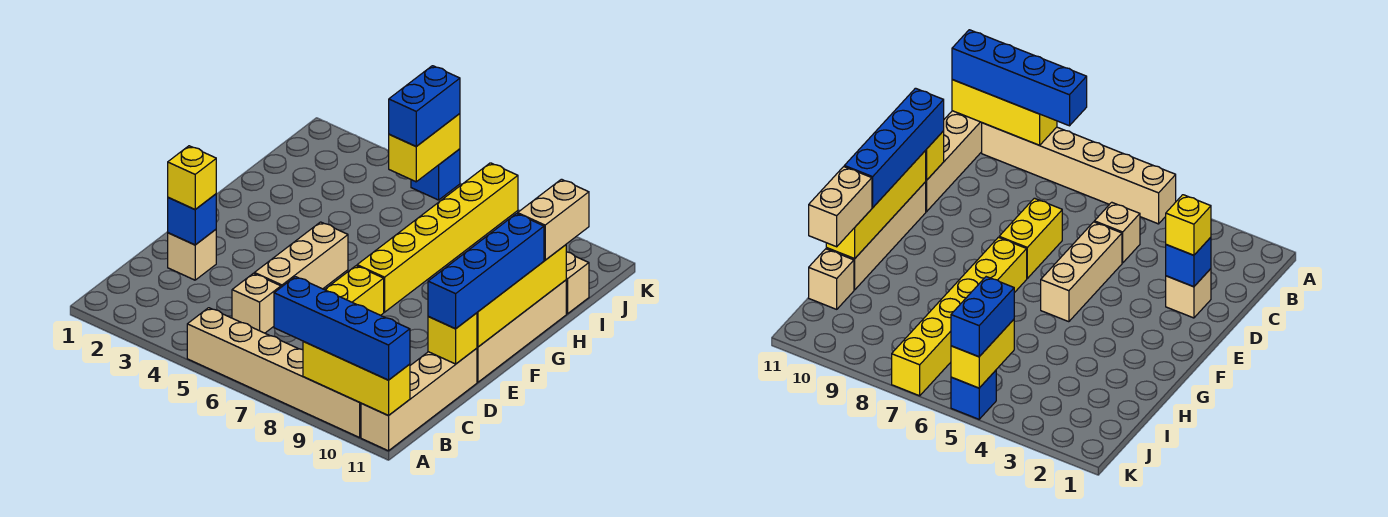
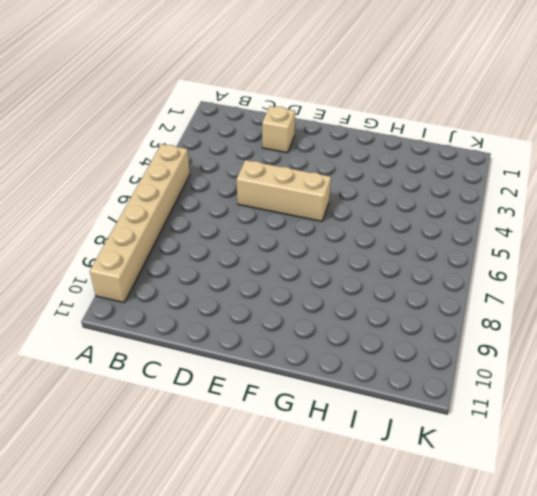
none -> tan 1x4 brick [361,348,477,451]
none -> tan 1x1 brick [232,273,281,333]
none -> yellow 1x2 brick [325,266,384,315]

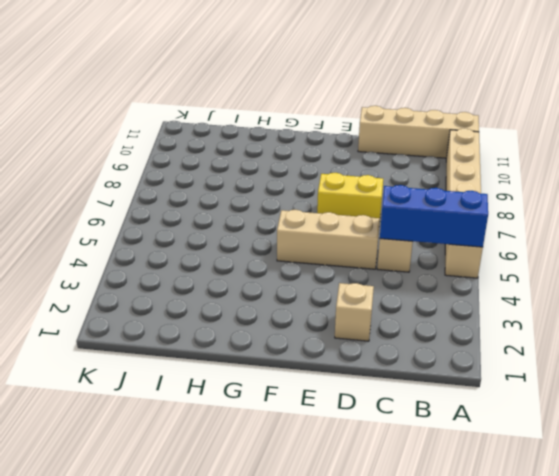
blue 1x3 brick [380,185,488,247] -> none
none -> tan 1x4 brick [477,280,566,382]
none -> yellow 1x6 brick [357,163,518,312]
none -> tan 1x1 brick [566,252,589,314]

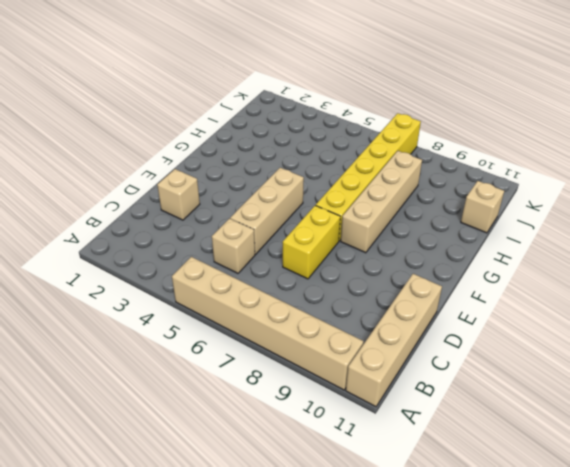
tan 1x4 brick [341,151,422,253] -> tan 1x4 brick moved to [477,280,566,382]
none -> blue 1x1 brick [411,149,460,200]
none -> yellow 1x3 brick [303,341,410,416]
none -> blue 1x1 brick [168,194,216,245]

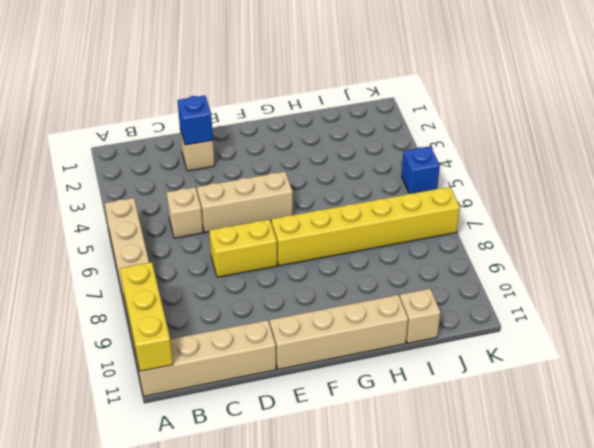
none -> yellow 1x1 brick [428,313,477,364]
none -> yellow 1x4 brick [477,245,566,347]
none -> yellow 1x2 brick [389,114,460,182]

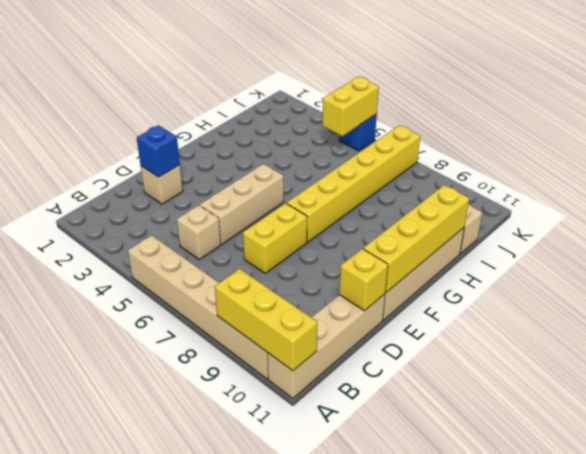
none -> blue 1x4 brick [274,277,410,380]
none -> yellow 1x1 brick [168,146,216,209]
none -> blue 1x4 brick [428,214,544,329]

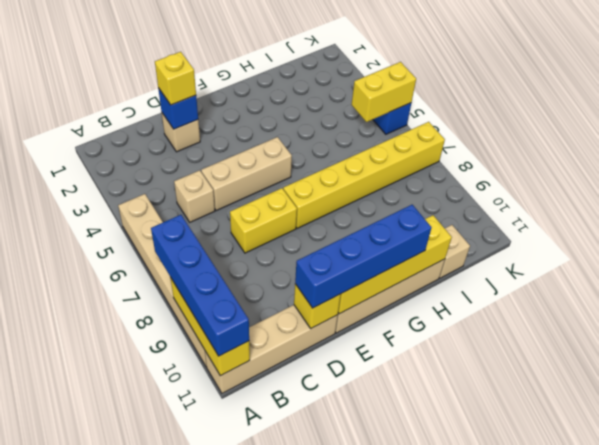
none -> tan 1x2 brick [518,179,589,260]
none -> blue 1x2 brick [389,66,460,146]

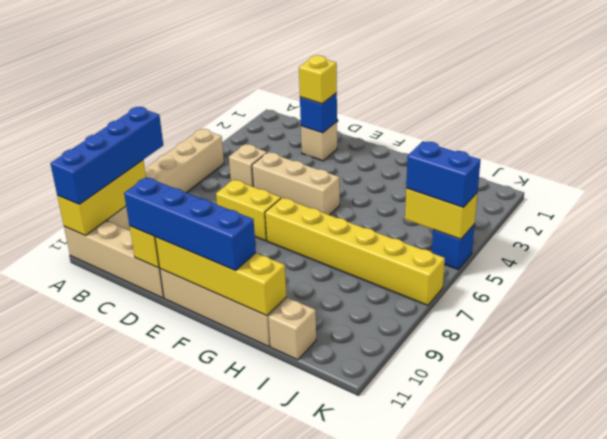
none -> tan 1x2 brick [518,179,589,260]

